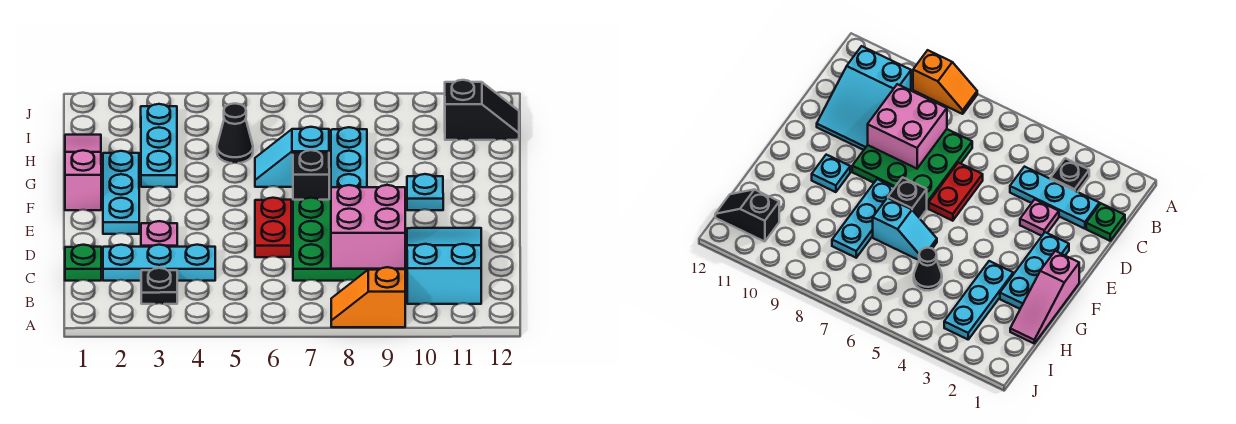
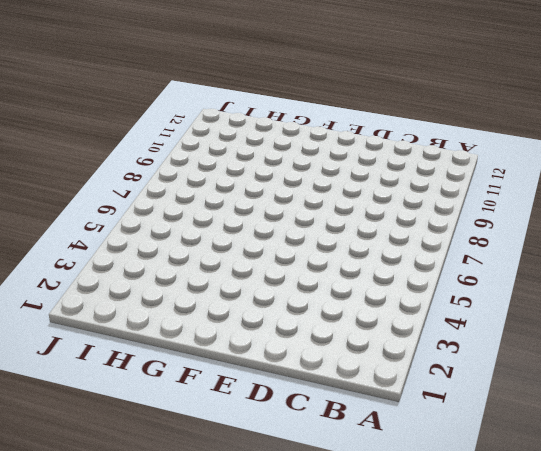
none -> orange 1x2 slope [331,267,405,327]
none -> black 1x1 plate [141,268,177,304]
none -> cyan 2x3 slope [407,228,481,304]

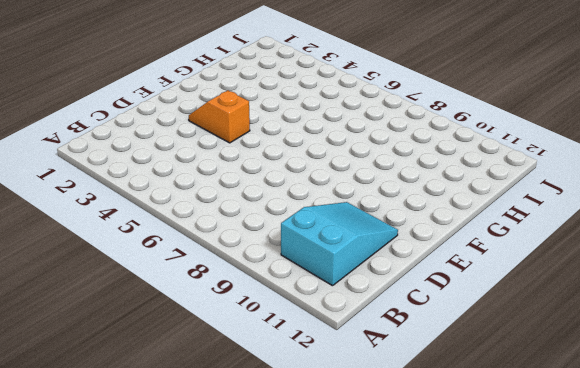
orange 1x2 slope [189,91,250,143] -> orange 1x2 slope moved to [331,267,405,327]
none -> black 1x1 plate [141,268,177,304]
none -> green 1x1 plate [65,245,101,281]
none -> cyan 1x3 plate [103,245,215,281]

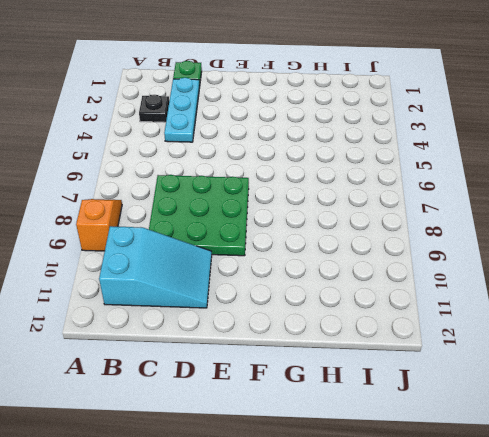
none -> pink 1x1 plate [141,221,177,247]
none -> red 1x2 plate [255,198,291,257]
none -> cyan 1x3 plate [103,151,139,234]

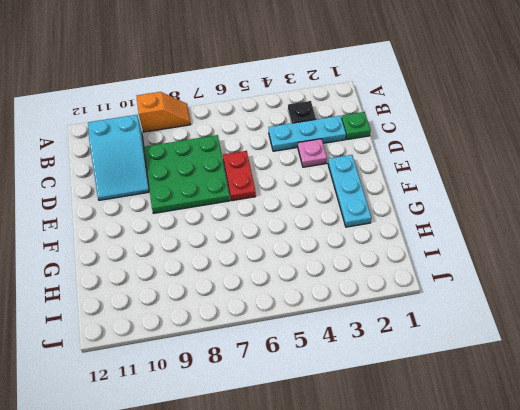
none -> pink 1x3 slope [65,135,101,210]
none -> black 1x1 brick [293,150,329,200]
none -> cyan 1x3 plate [331,127,367,187]

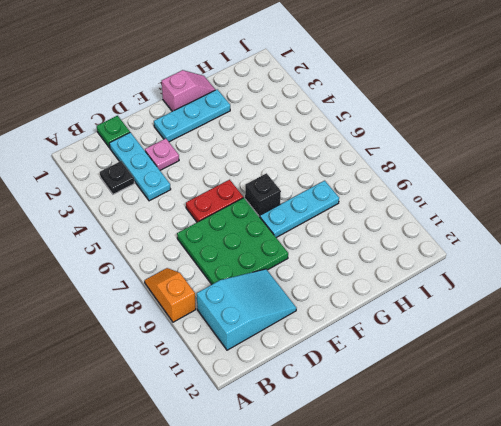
pink 1x2 slope [162,70,215,111] -> pink 1x3 slope [65,135,101,210]
none -> cyan 1x1 plate [407,174,443,210]
none -> cyan 1x3 plate [141,104,177,187]
none -> cyan 1x2 slope [255,127,329,187]

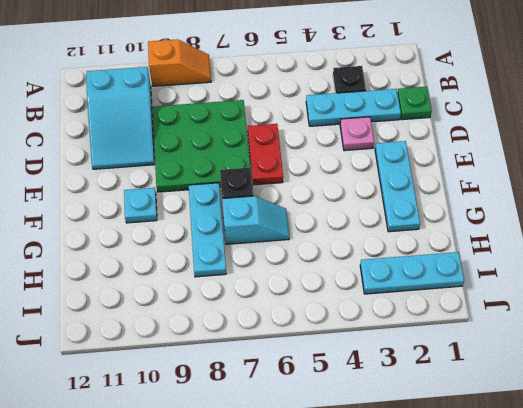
cyan 1x3 plate [360,252,464,294] -> cyan 1x3 plate turned to [141,104,177,187]
none -> pink 1x3 slope [65,135,101,210]
none -> black 1x1 cone [217,104,253,163]
none -> black 1x2 slope [445,80,519,140]

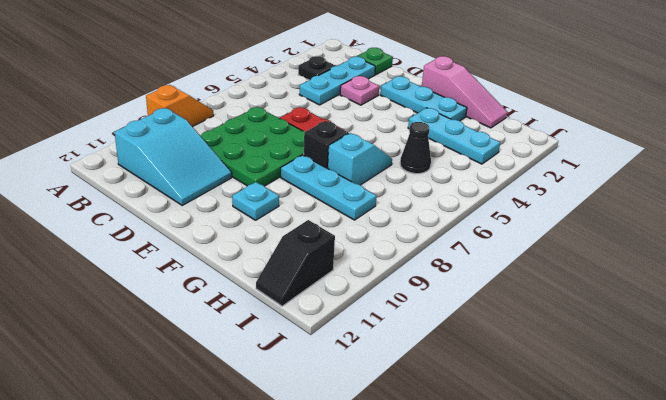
none -> pink 2x2 brick [331,185,405,269]

